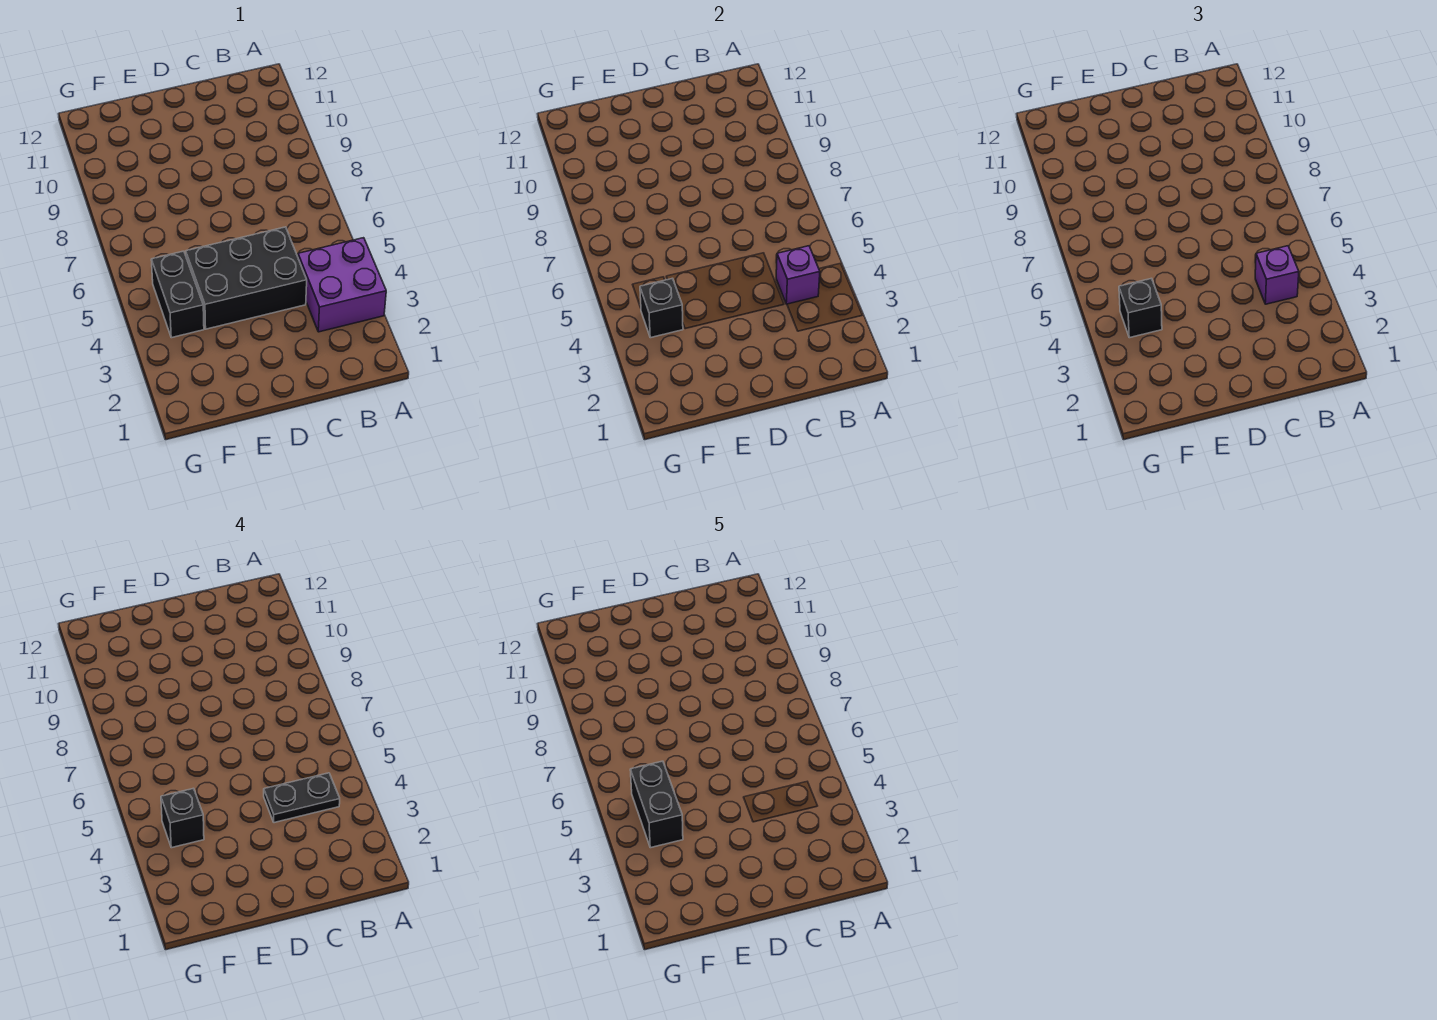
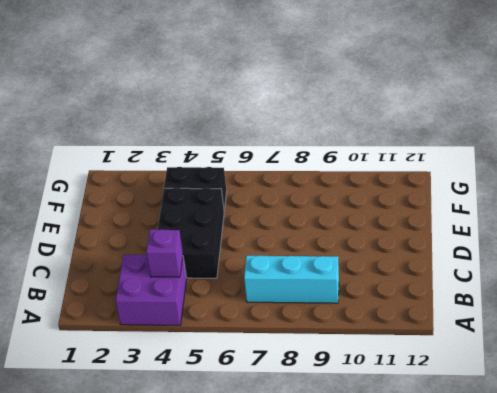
cyan 1x3 brick [244,256,339,303] -> none
none -> black 1x1 brick [640,278,683,338]
none -> purple 1x1 brick [1255,246,1299,304]

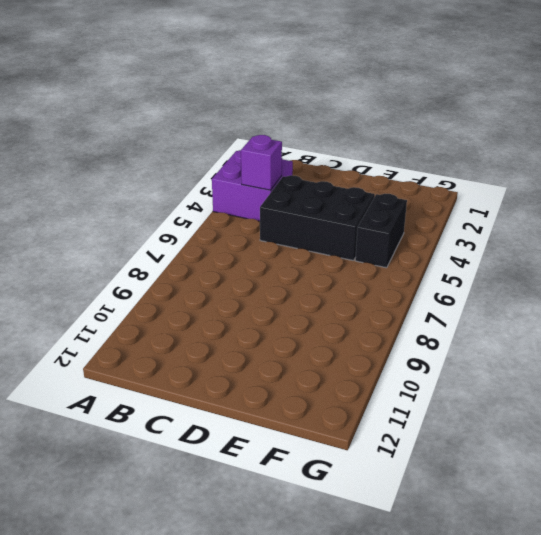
none -> black 1x1 brick [640,278,683,338]
none -> purple 1x1 brick [1255,246,1299,304]

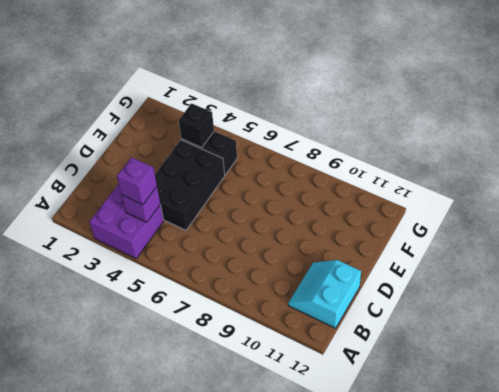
cyan 2x2 slope [288,260,361,328] -> none
none -> black 1x1 brick [1119,278,1162,338]
none -> black 1x2 plate [264,773,340,823]

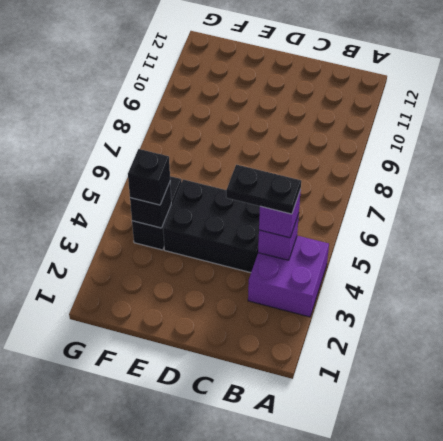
none -> black 1x1 brick [161,788,204,848]
none -> black 1x2 brick [630,761,683,848]

